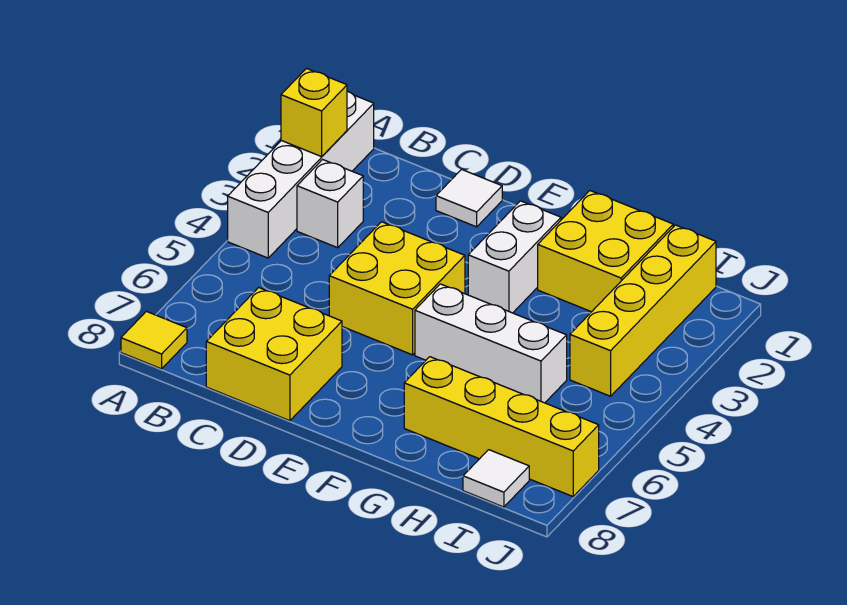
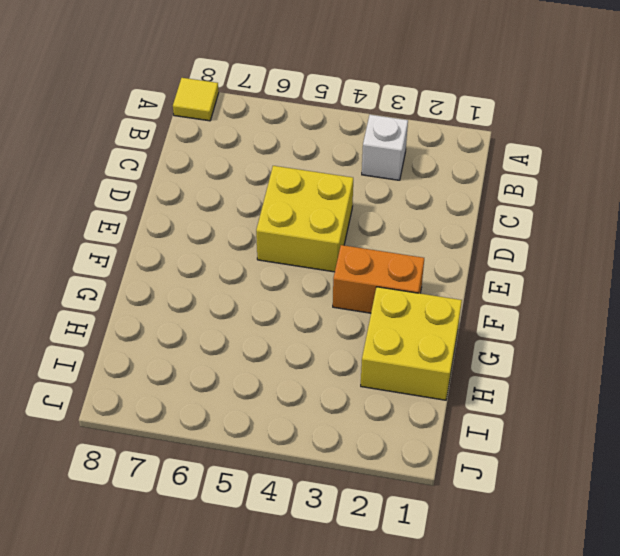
orange 1x2 brick [333,245,424,313] -> white 1x2 brick [468,201,561,313]
none -> white 1x4 brick [228,91,374,258]
none -> yellow 2x2 brick [206,288,342,421]
none -> white 1x1 tile [436,169,502,227]

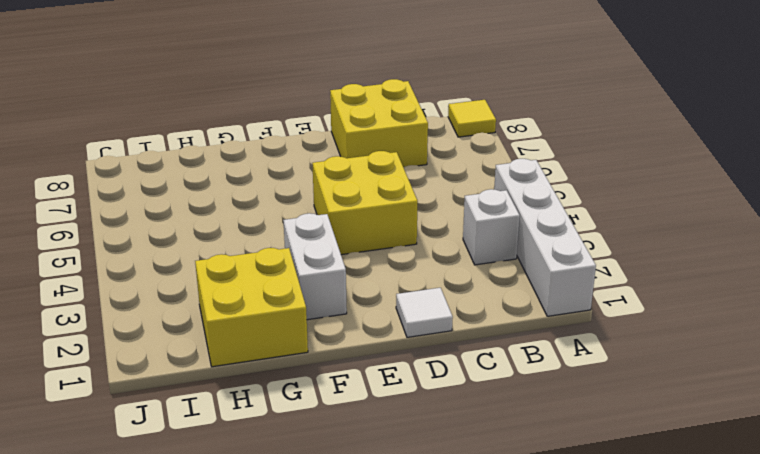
none -> white 1x3 brick [415,284,567,403]
none -> yellow 1x4 brick [404,357,599,496]
none -> yellow 1x4 brick [570,225,716,396]

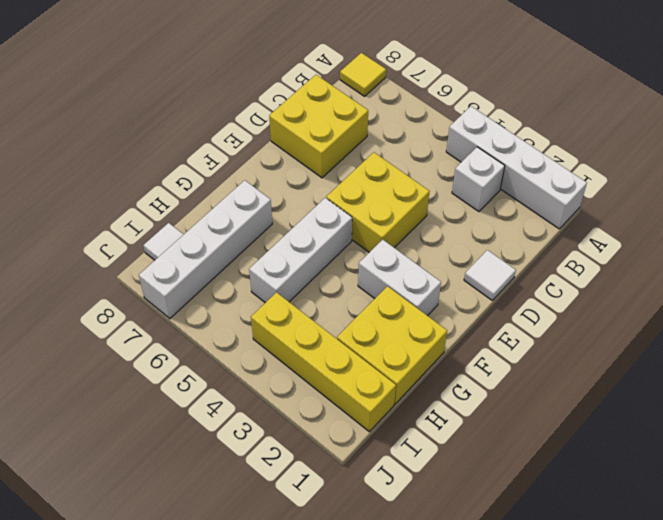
white 1x4 brick [139,180,272,319] -> yellow 1x4 brick [404,357,599,496]
none -> yellow 1x1 brick [281,68,347,157]

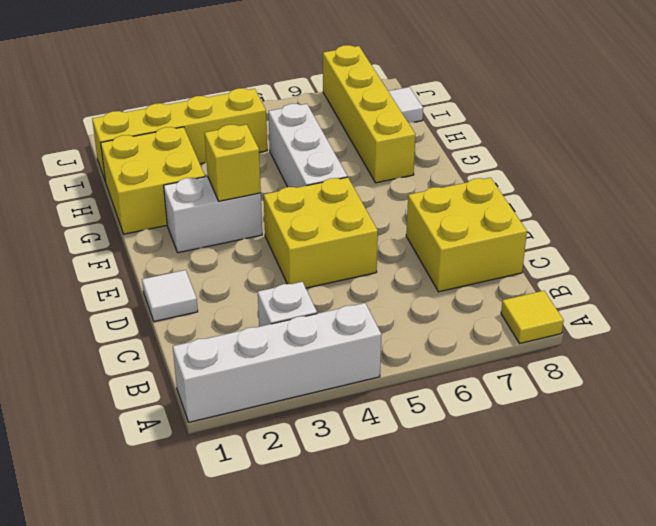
yellow 1x1 brick [205,124,261,201] -> yellow 1x1 brick moved to [281,68,347,157]

